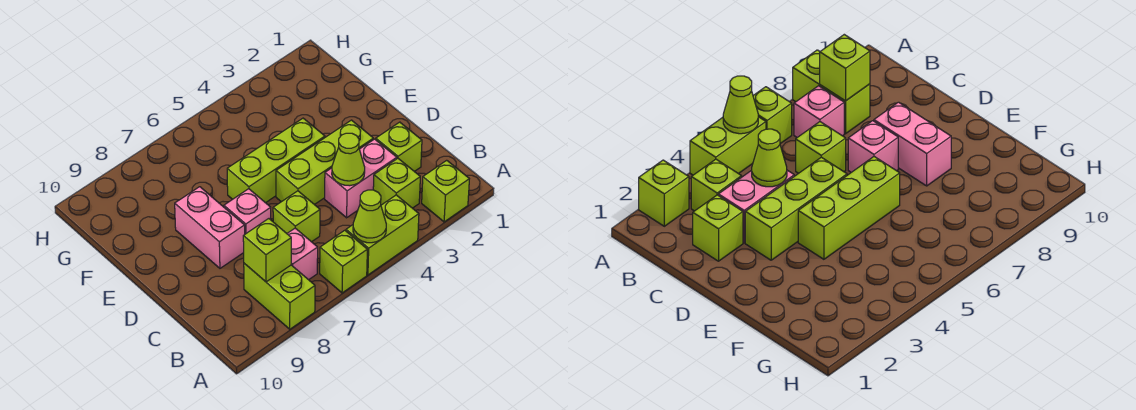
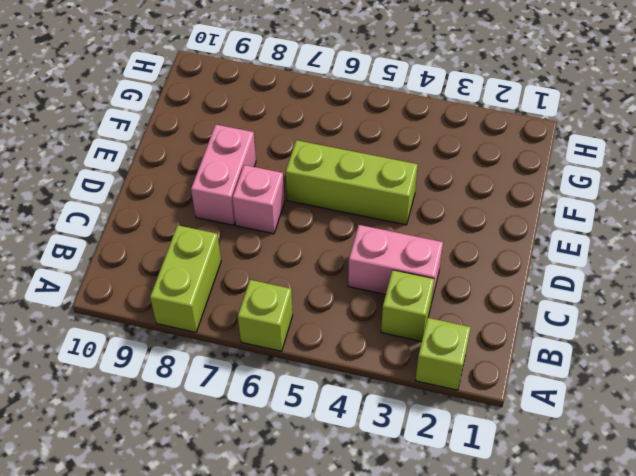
none -> lime 1x2 brick [346,195,419,275]
none -> pink 1x1 brick [287,228,318,280]
none -> lime 1x1 brick [376,122,422,172]

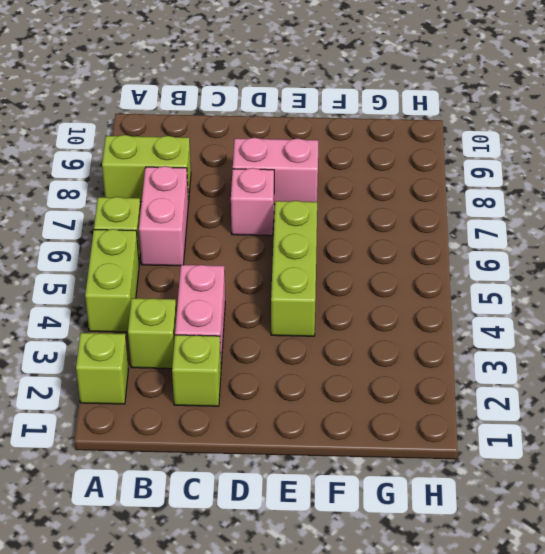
pink 1x2 brick [139,166,189,266] -> pink 1x1 brick [287,228,318,280]
none -> lime 1x1 brick [273,191,320,242]
none -> lime 1x3 brick [276,120,373,205]
none -> lime 1x1 cone [353,190,386,243]

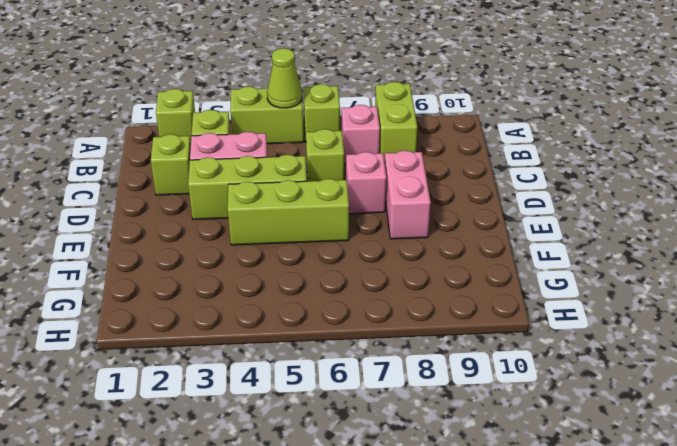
none -> lime 1x1 brick [243,219,291,282]
none -> lime 1x1 cone [332,133,365,186]

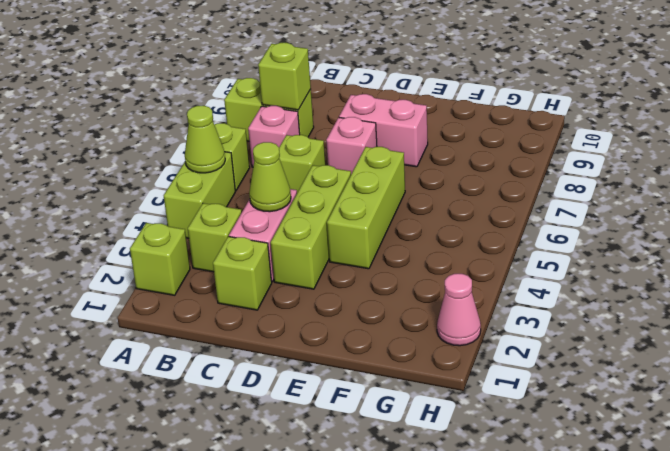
pink 1x1 cone [437,274,481,346] -> none

